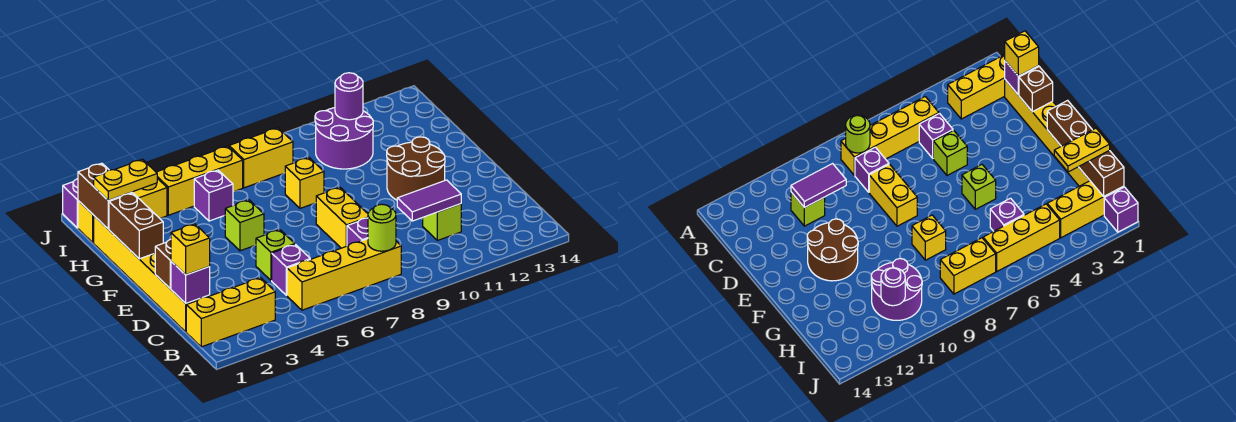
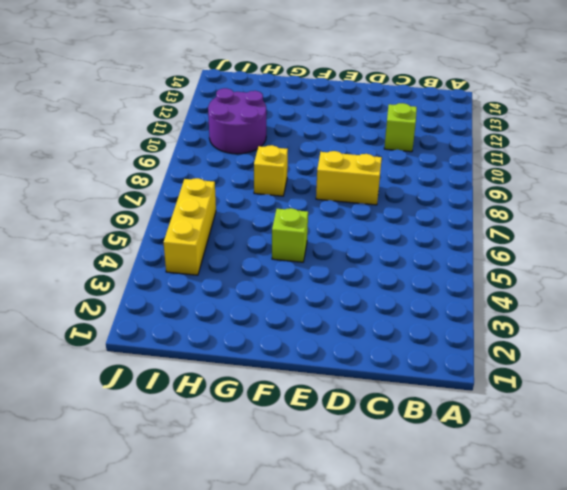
none -> yellow 1x3 brick [186,278,275,347]
none -> yellow 1x4 brick [287,239,401,310]
none -> yellow 1x6 brick [94,216,210,332]

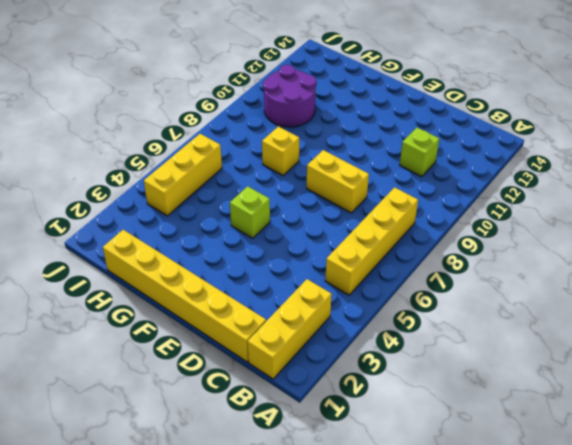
none -> purple 1x1 brick [272,245,310,295]
none -> purple 1x1 brick [347,218,368,246]
none -> lime 1x1 brick [256,230,295,280]

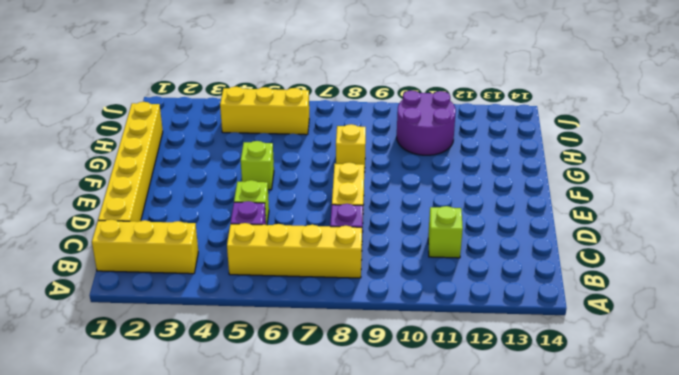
none -> brown 2x2 round brick [387,137,445,200]
none -> purple 1x1 brick [194,170,233,221]
none -> yellow 1x3 brick [78,178,167,243]

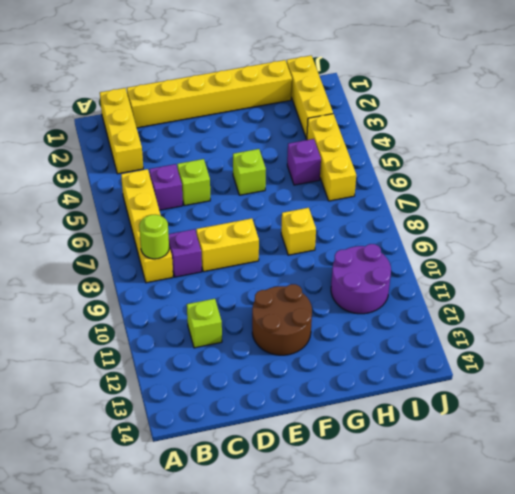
none -> yellow 1x2 brick [229,128,293,188]
none -> purple 1x1 brick [63,179,78,228]
none -> purple 1x1 brick [171,261,210,303]

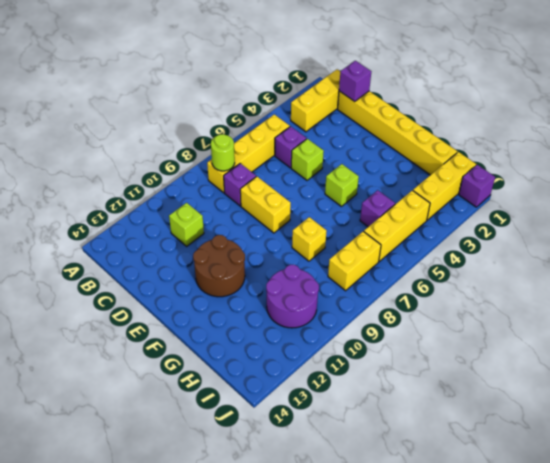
none -> purple 1x2 tile [397,180,461,221]
none -> brown 1x1 brick [155,239,171,288]
none -> brown 1x2 brick [109,193,163,259]

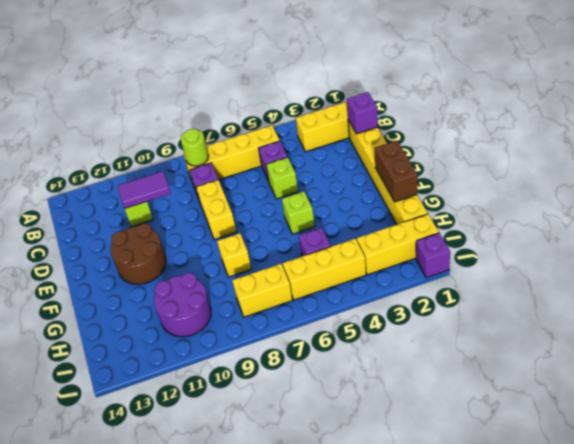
none -> brown 1x1 brick [155,239,171,288]
none -> brown 1x2 brick [78,163,132,229]
none -> purple 1x1 round brick [335,73,363,120]

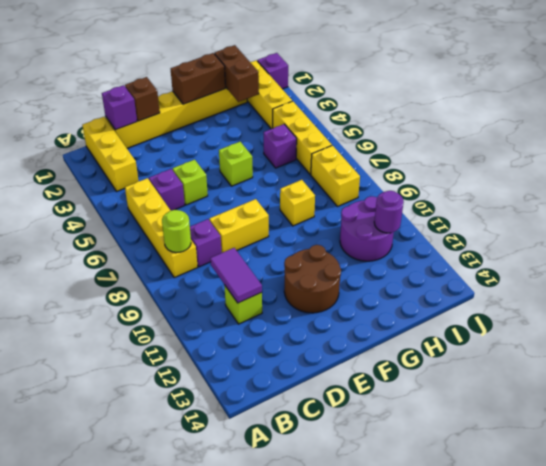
brown 1x2 brick [214,45,259,102] -> brown 1x2 brick turned to [78,163,132,229]
none -> yellow 1x1 brick [171,224,210,275]
none -> yellow 1x2 plate [94,159,157,200]

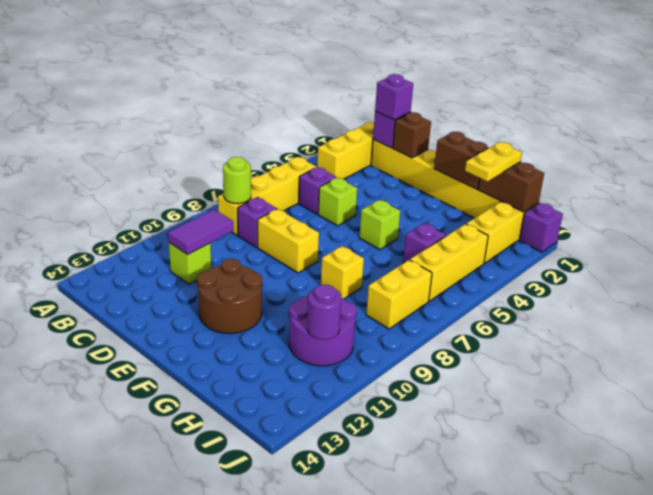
purple 1x1 brick [375,74,413,120] -> yellow 1x1 brick [171,224,210,275]

